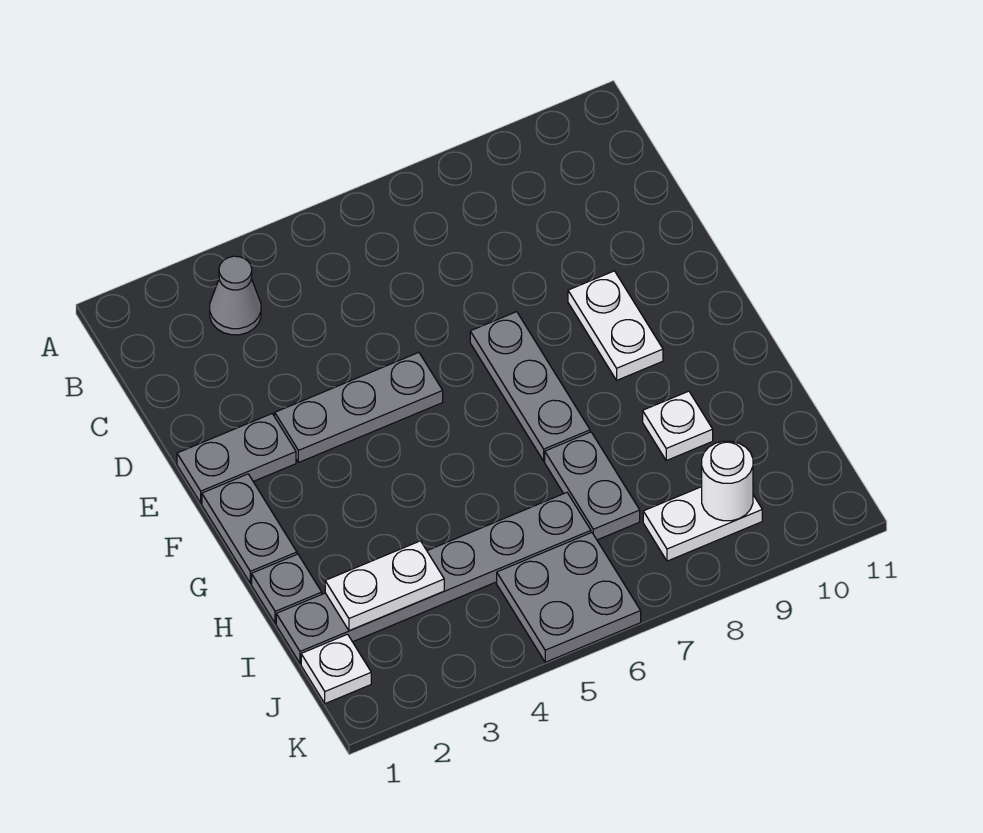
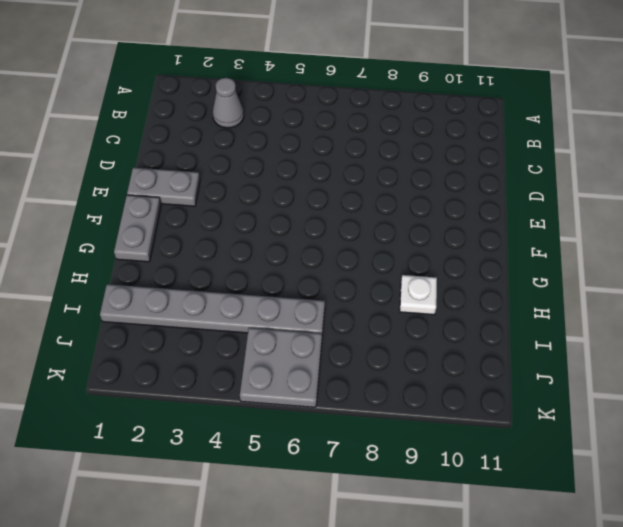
none -> grey 1x3 plate [275,353,443,463]
none -> grey 1x3 plate [470,312,590,461]
none -> white 1x2 plate [568,271,663,380]

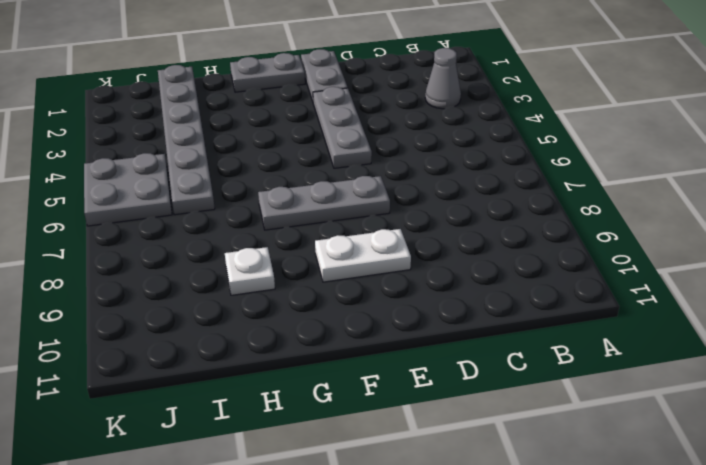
none -> grey 1x1 plate [252,554,322,624]
none -> grey 1x2 plate [545,432,640,540]
none -> white 1x1 plate [301,634,371,704]

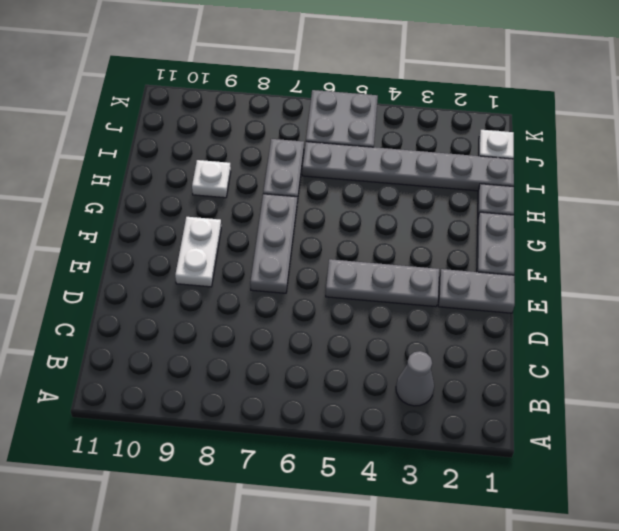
none -> white 1x2 plate [643,487,762,561]
none -> white 1x2 plate [325,541,444,631]
none -> white 1x1 round brick [702,441,753,521]

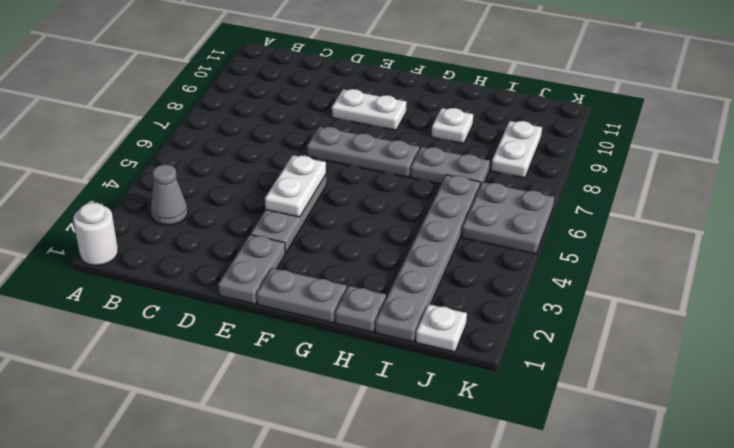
white 1x1 round brick [73,202,118,265] -> white 1x1 round brick moved to [702,441,753,521]
white 1x2 plate [265,155,326,217] -> white 1x2 plate moved to [325,541,444,631]

